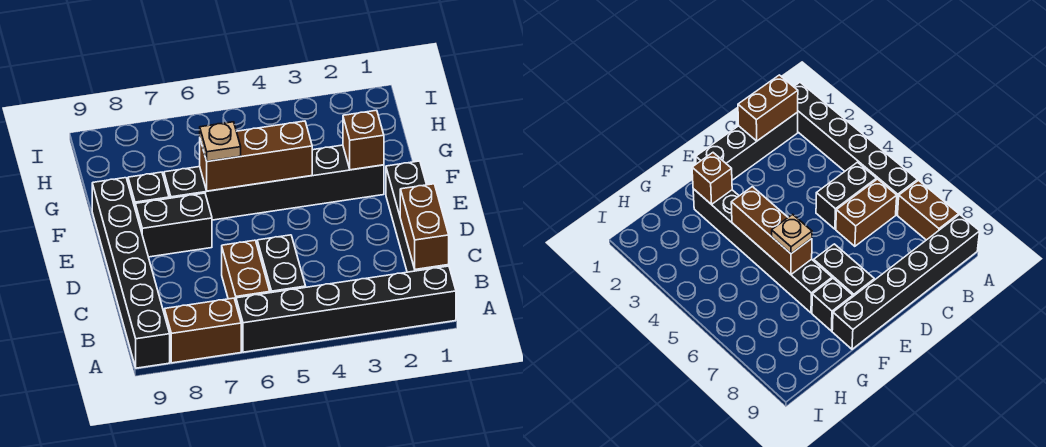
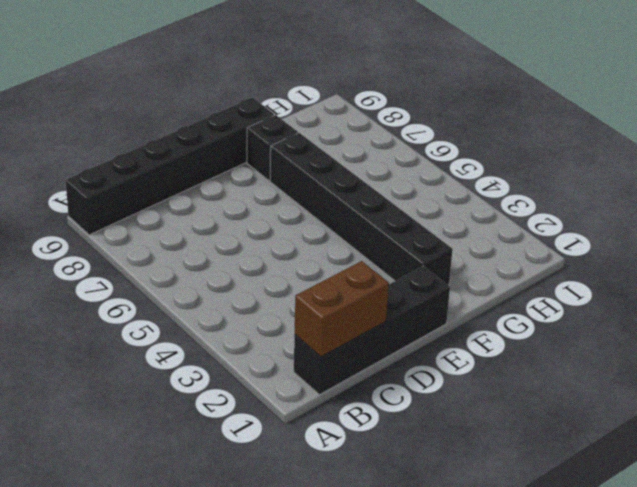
none -> black 1x6 brick [236,266,456,352]
none -> brown 1x2 brick [164,298,241,363]
none -> black 1x2 brick [257,235,306,293]

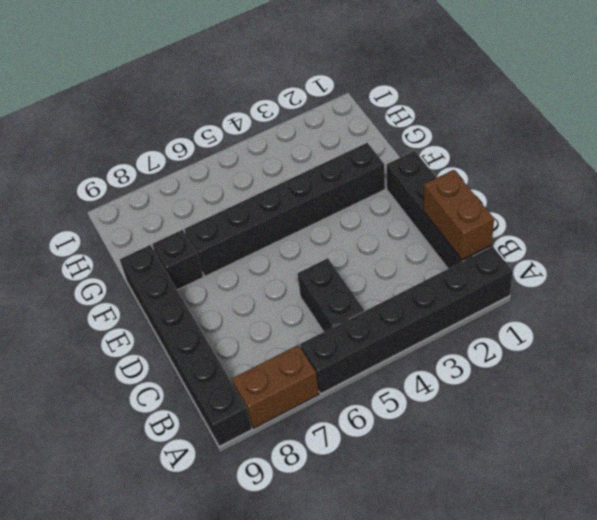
none -> brown 1x2 brick [222,240,270,302]
none -> black 1x2 brick [135,193,212,257]
none -> brown 1x1 brick [343,110,384,170]

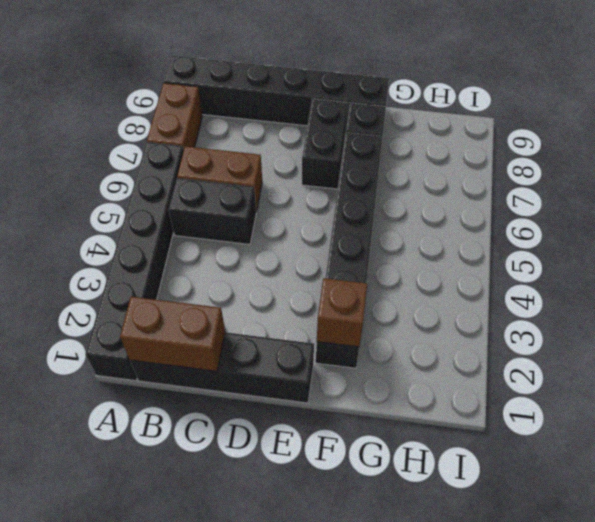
none -> brown 1x3 brick [200,121,312,191]
none -> tan 1x1 plate [200,122,241,161]

